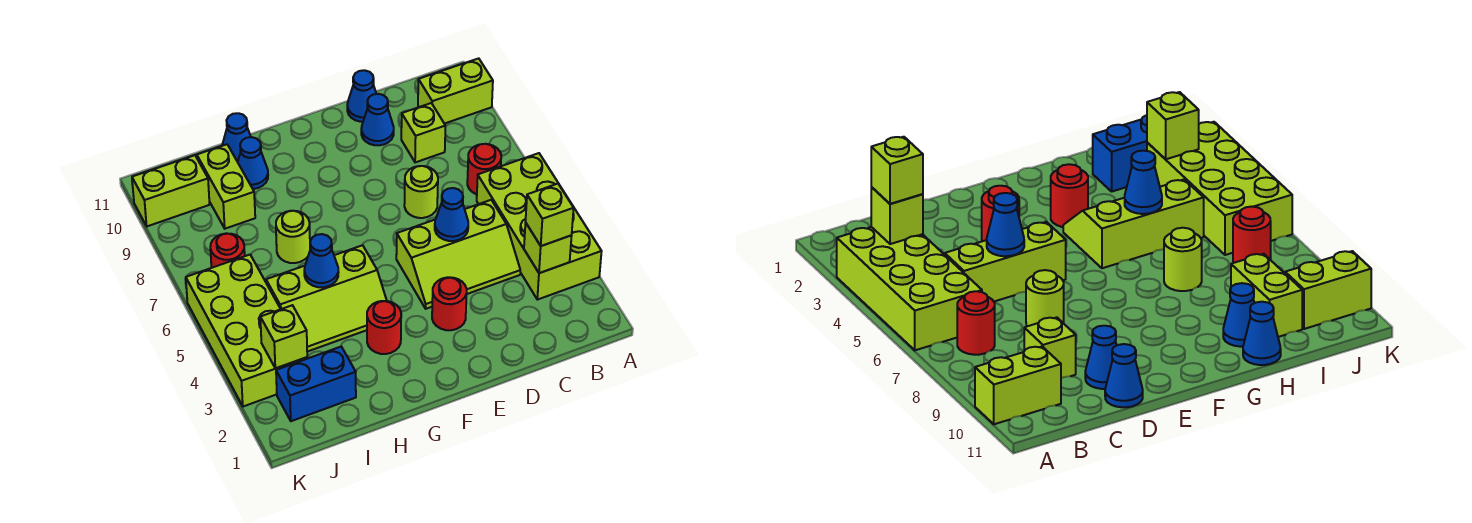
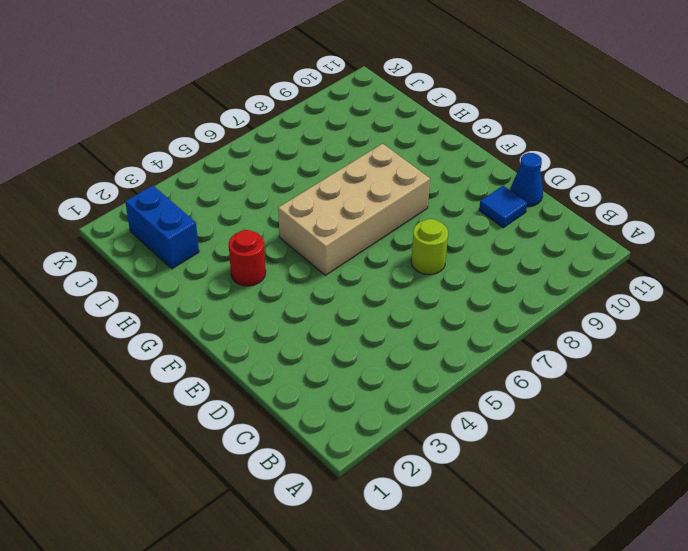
blue 1x1 tile [479,186,527,228] -> blue 1x1 cone [361,94,394,145]
tan 2x4 brick [278,144,430,275] -> lime 2x3 slope [266,245,387,352]
none -> lime 2x4 brick [477,153,602,300]
none -> lime 1x2 brick [418,58,493,124]
none -> red 1x1 round brick [467,144,501,194]

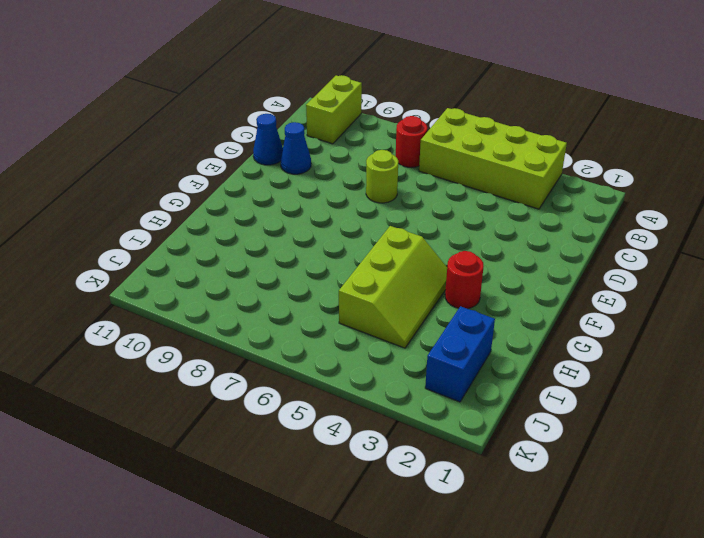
none -> lime 2x3 slope [396,200,520,309]
none -> lime 1x1 brick [401,103,445,162]
none -> red 1x1 round brick [432,277,467,330]

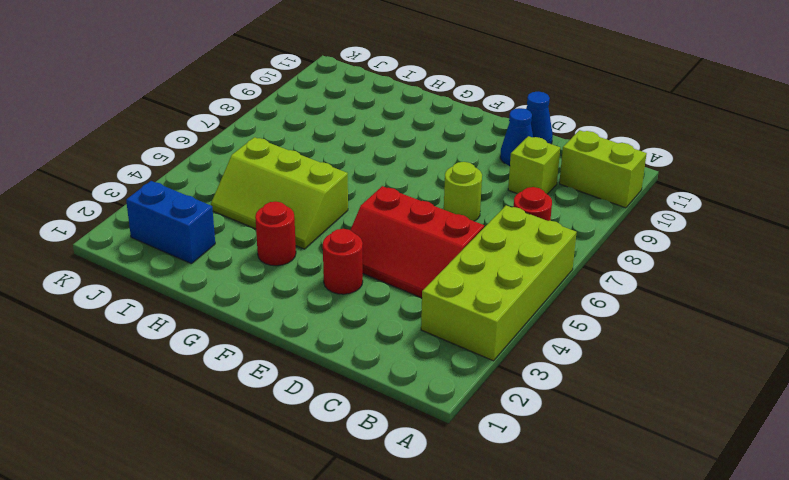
red 2x3 slope [350,186,484,298] -> lime 2x3 slope [396,200,520,309]
none -> lime 1x1 round brick [276,211,310,263]
none -> blue 1x1 cone [238,137,268,189]
none -> blue 1x1 cone [222,113,251,162]

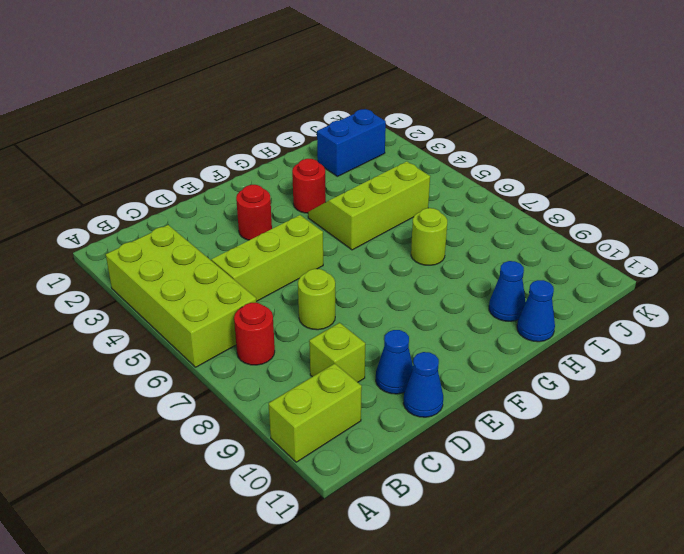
none -> lime 1x2 brick [197,144,255,229]
none -> lime 2x4 brick [186,255,307,407]
none -> red 1x1 round brick [210,233,245,268]

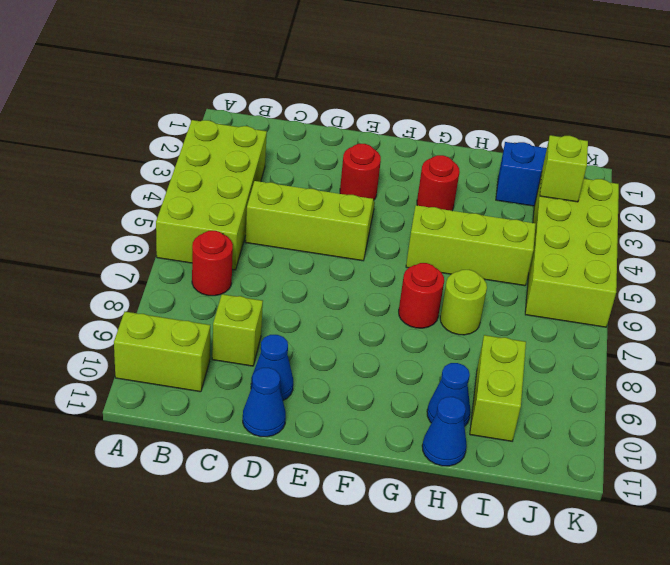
red 1x1 round brick [399,263,444,328] -> red 1x1 round brick moved to [210,233,245,268]
none -> lime 1x1 round brick [404,166,438,218]
none -> lime 1x2 brick [132,155,210,226]
none -> lime 1x1 brick [524,222,572,273]

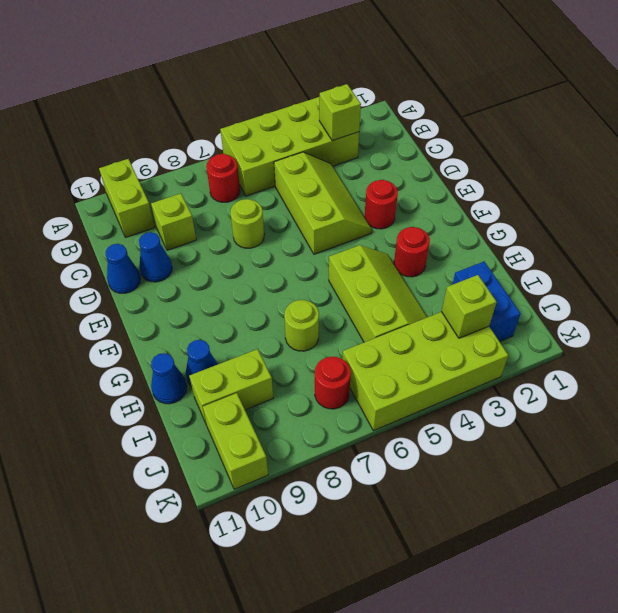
none -> blue 1x1 cone [435,188,468,241]
none -> blue 1x1 cone [304,234,339,287]
none -> lime 1x1 brick [526,184,574,246]

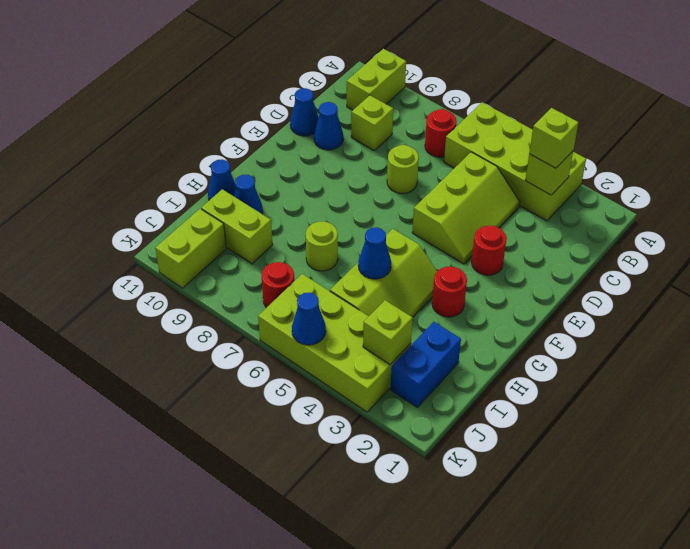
blue 1x1 cone [292,292,326,345] -> blue 1x1 cone moved to [435,188,468,241]

